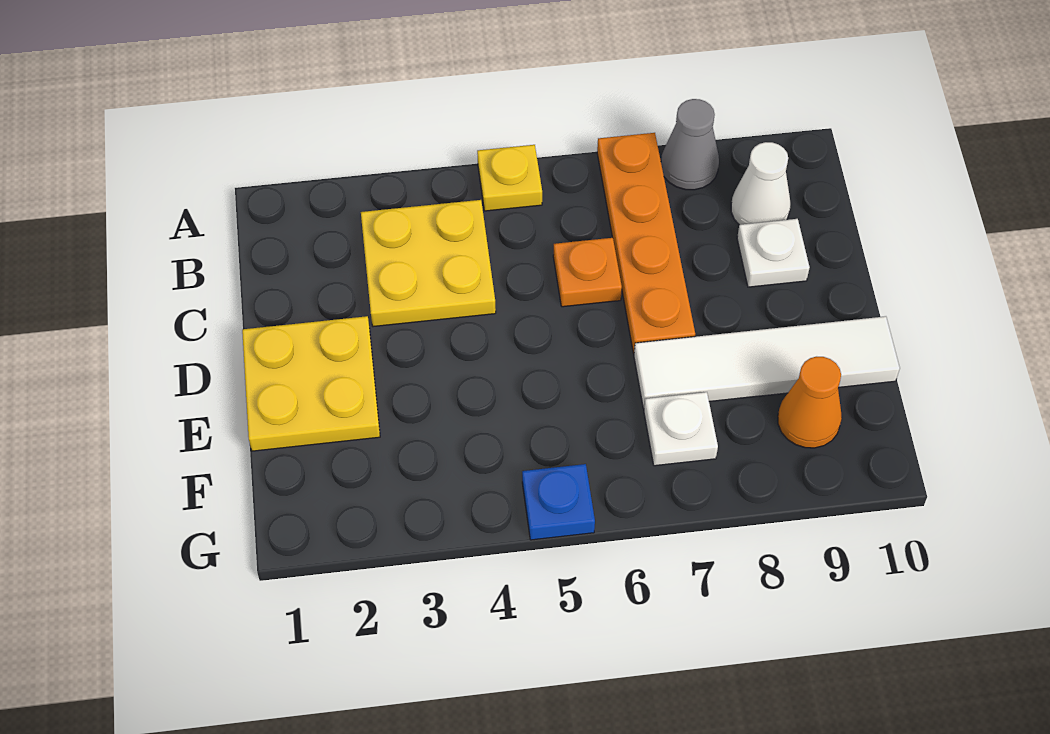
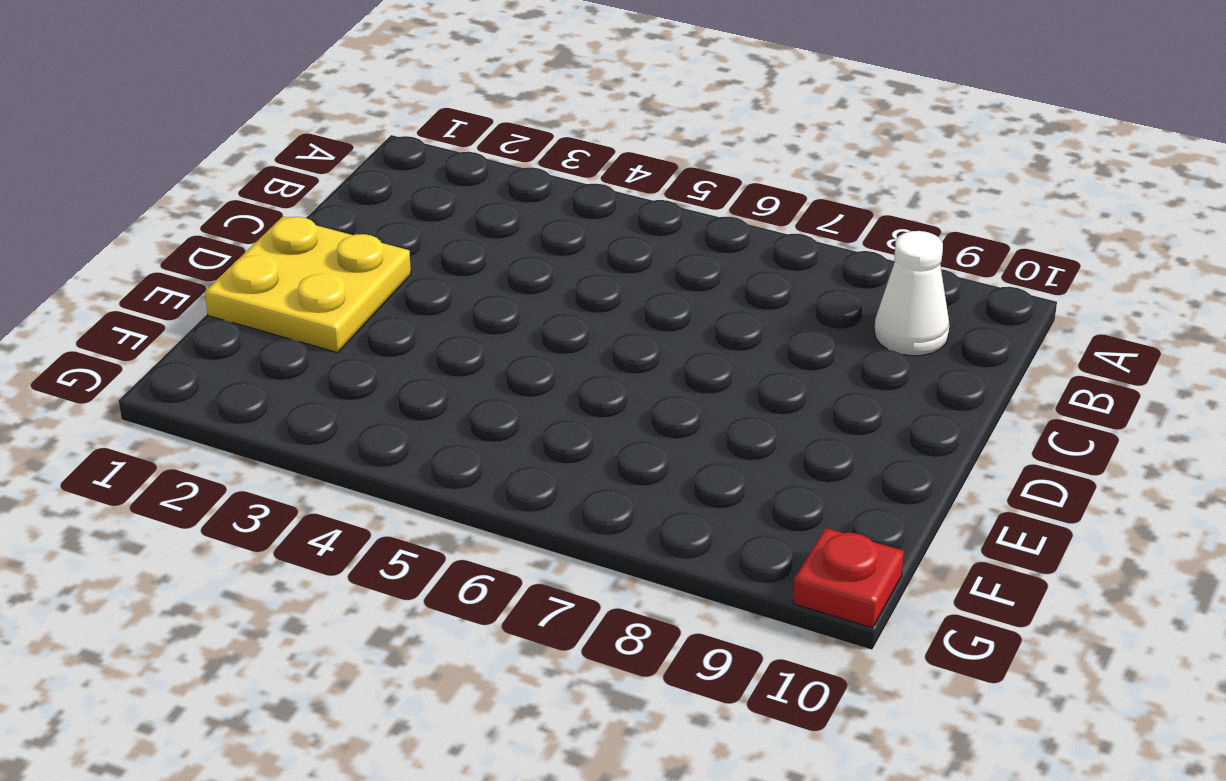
red 1x1 plate [793,528,904,628] -> none
none -> yellow 1x1 plate [477,145,542,211]
none -> orange 1x4 plate [597,133,695,353]
none -> grey 1x1 cone [661,99,719,190]

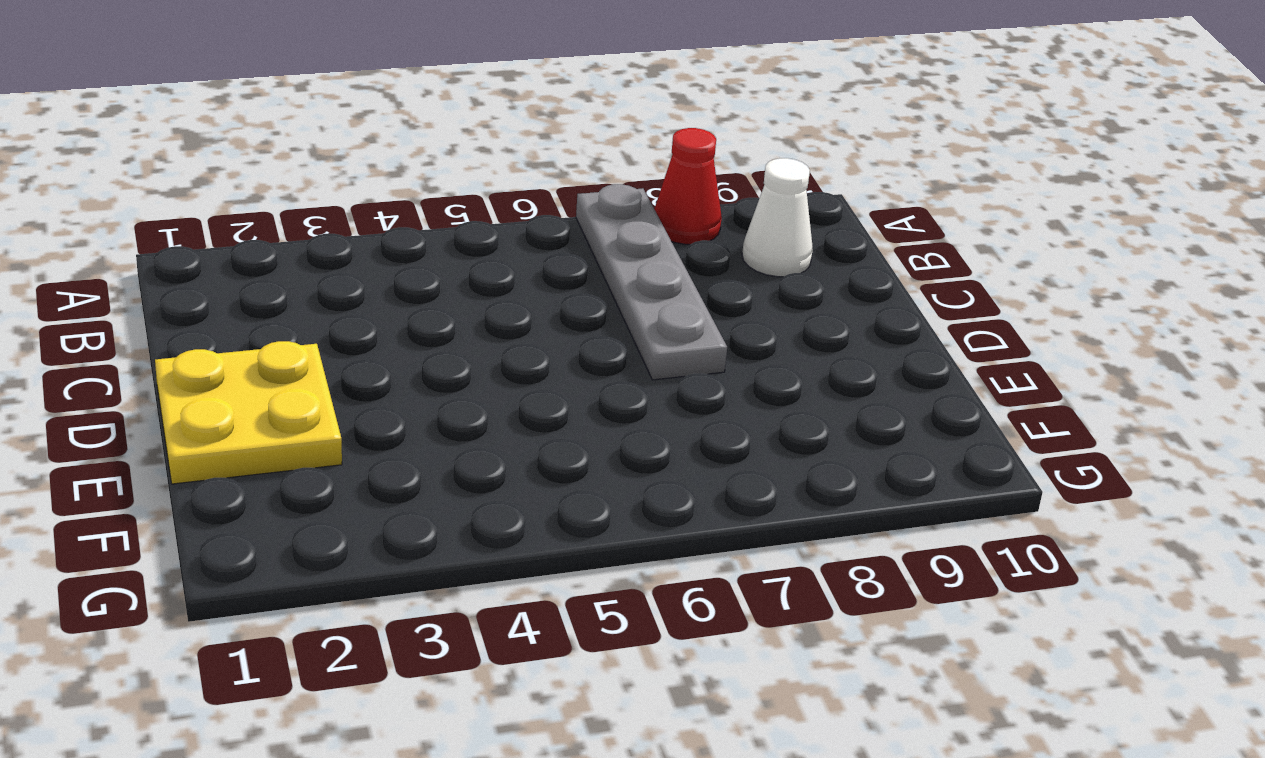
grey 1x4 plate [576,184,727,380] -> orange 1x4 plate [597,133,695,353]
red 1x1 cone [654,128,722,244] -> grey 1x1 cone [661,99,719,190]
none -> yellow 1x1 plate [477,145,542,211]
none -> yellow 2x2 plate [361,200,496,327]
none -> orange 1x1 plate [553,238,622,307]

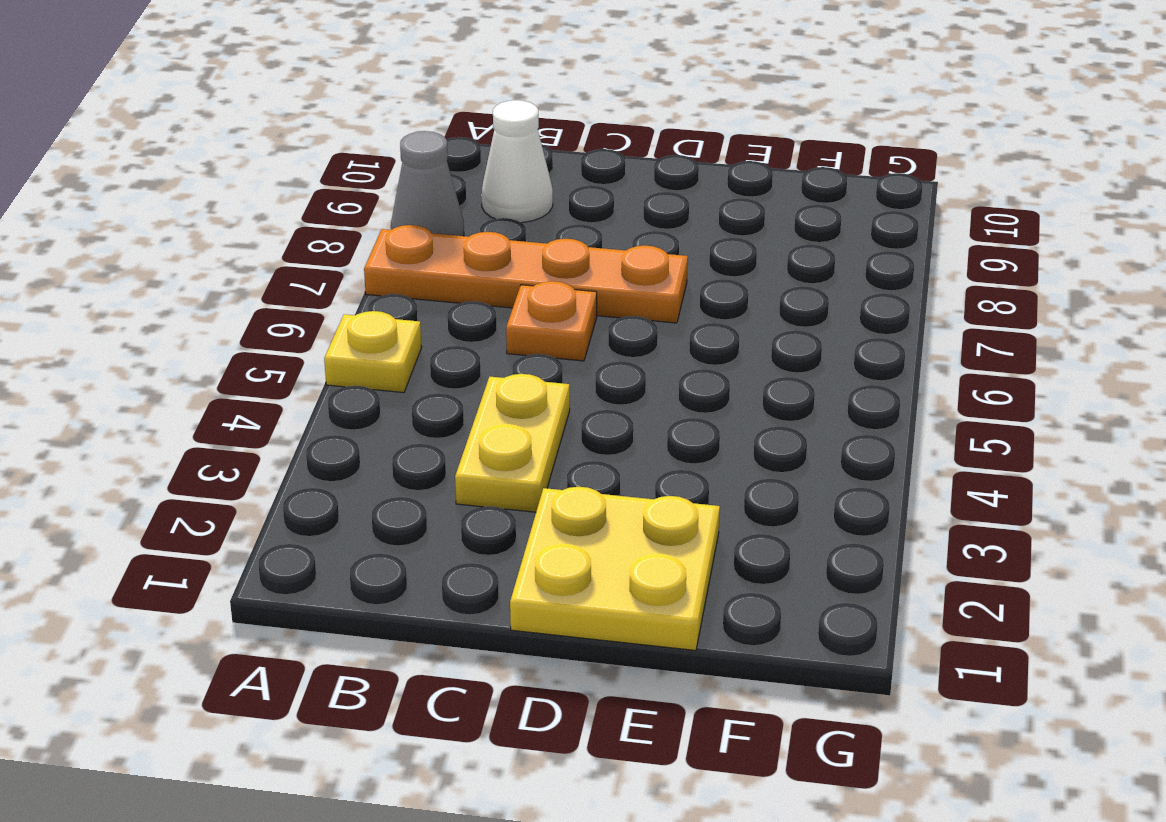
yellow 1x2 plate [455,374,570,512] -> yellow 2x2 plate [361,200,496,327]
none -> white 1x1 plate [737,219,810,287]
none -> white 1x4 tile [634,316,900,408]
none -> white 1x1 plate [644,392,718,466]

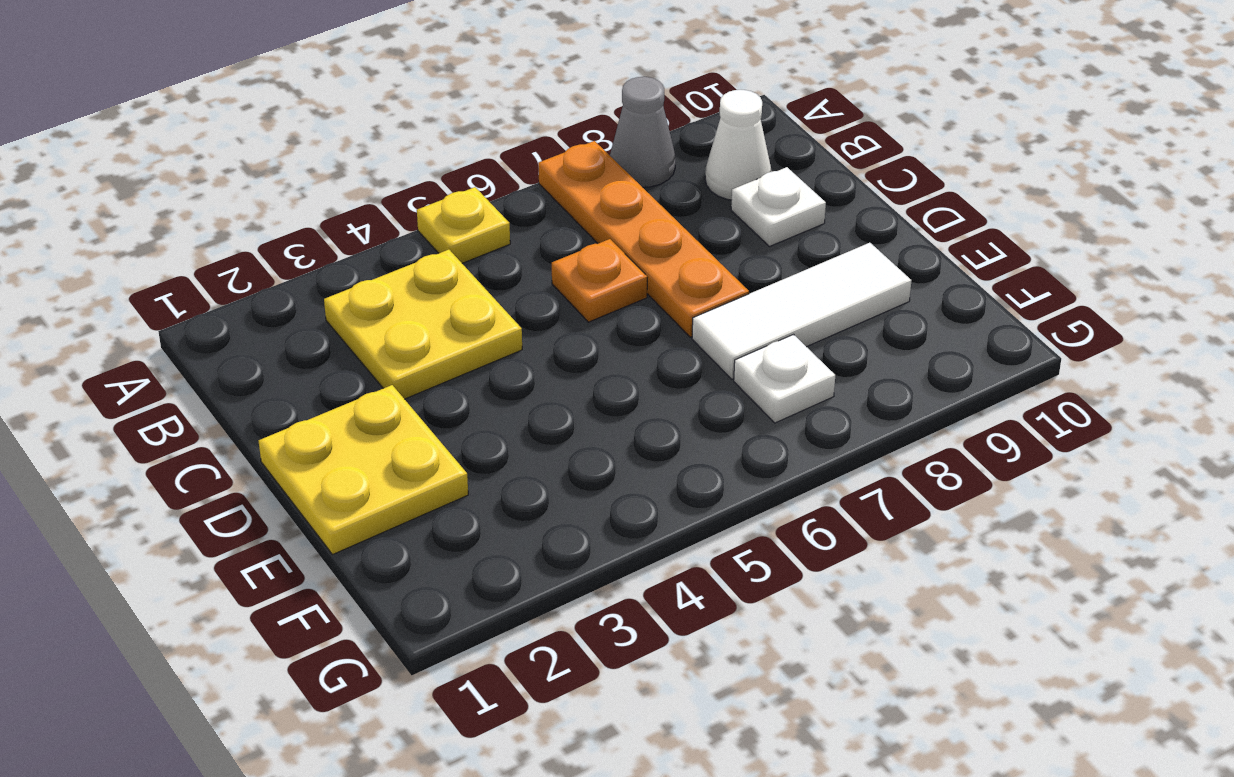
white 1x3 tile [692,243,911,379] -> white 1x4 tile [634,316,900,408]
none -> orange 1x1 cone [778,357,842,448]
none -> blue 1x1 plate [522,464,595,540]

